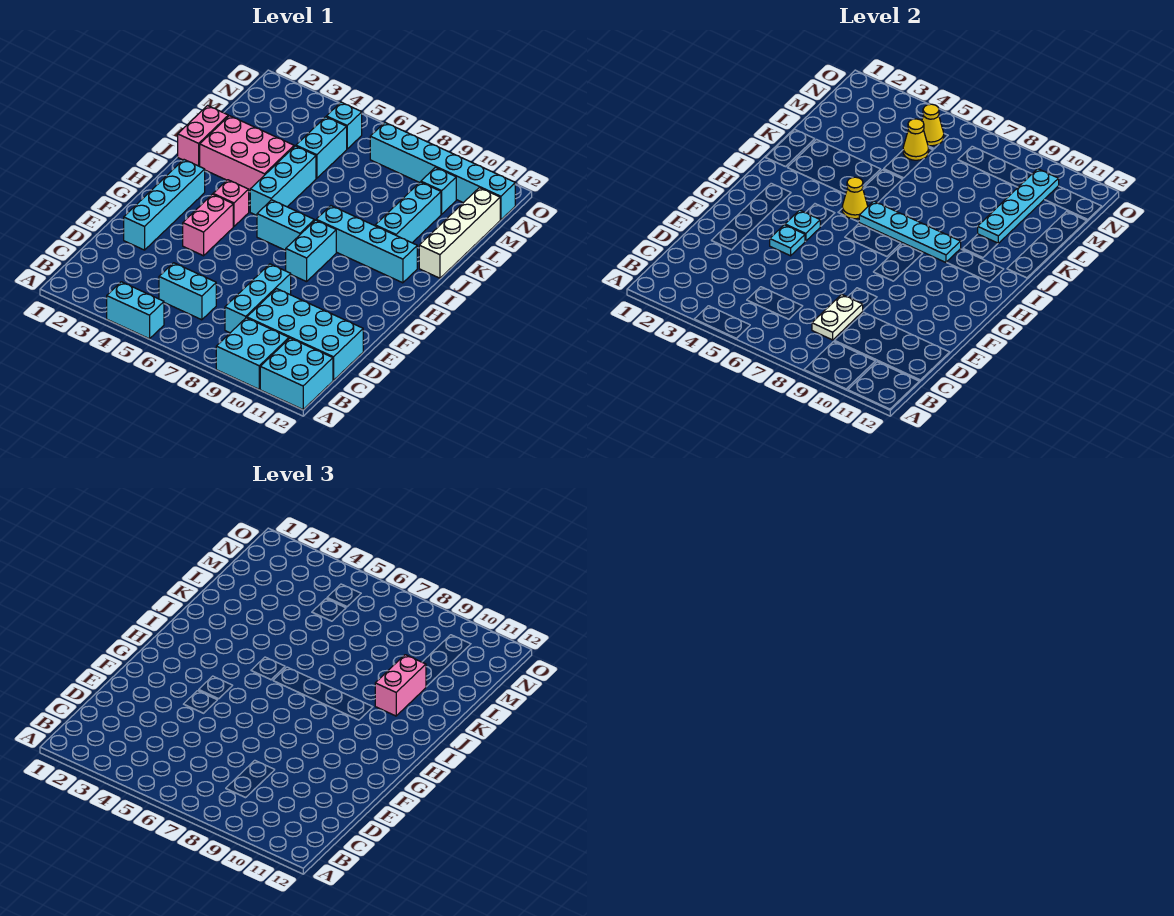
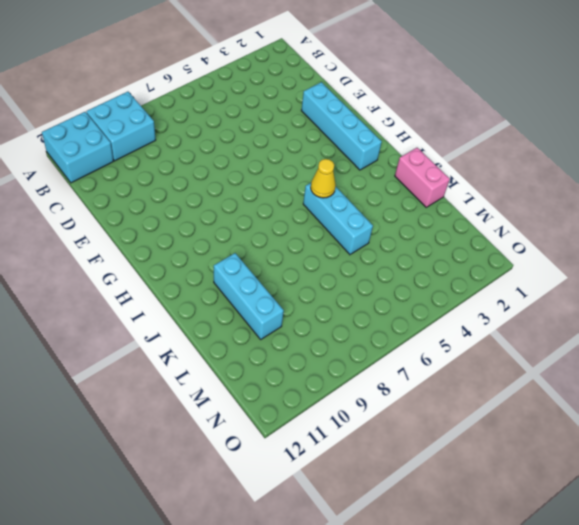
none -> cyan 1x2 brick [107,282,164,339]
none -> cyan 1x2 brick [159,263,216,320]
none -> cyan 1x3 brick [225,264,291,333]
none -> cyan 2x4 brick [247,289,363,380]

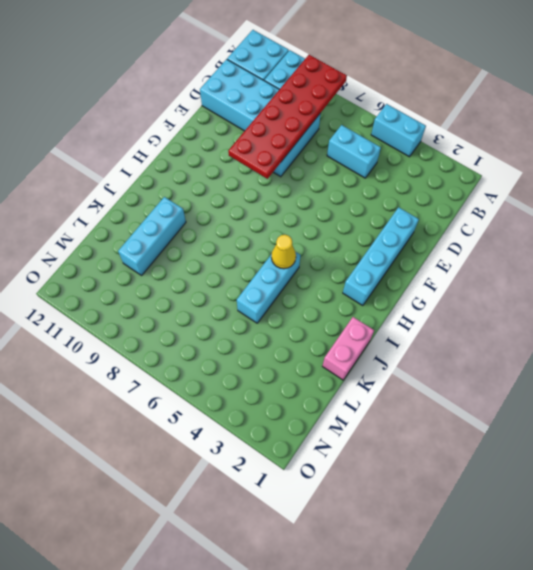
red 2x6 plate [228,55,347,179] -> white 1x2 plate [812,294,863,340]
none -> pink 1x2 brick [183,194,233,256]
none -> cyan 1x2 brick [286,220,336,282]
none -> pink 1x1 brick [213,180,249,226]
none -> cyan 1x2 brick [257,200,314,250]

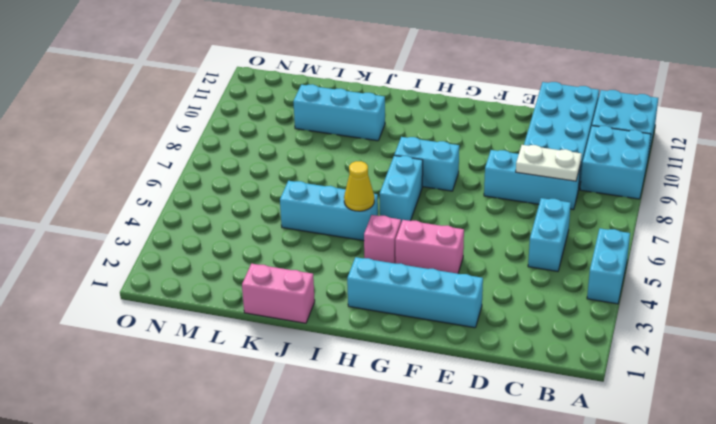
none -> cyan 1x4 brick [316,206,417,283]
none -> pink 2x3 brick [200,116,294,191]
none -> white 1x4 brick [419,188,500,278]
none -> cyan 1x2 brick [296,117,347,178]

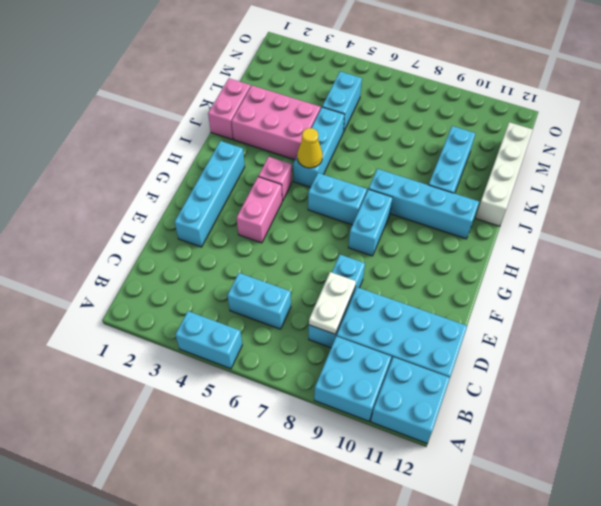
none -> cyan 1x1 brick [421,167,456,214]
none -> cyan 1x1 brick [326,102,362,149]
none -> cyan 1x6 brick [370,123,515,220]
none -> cyan 1x1 plate [770,225,805,256]

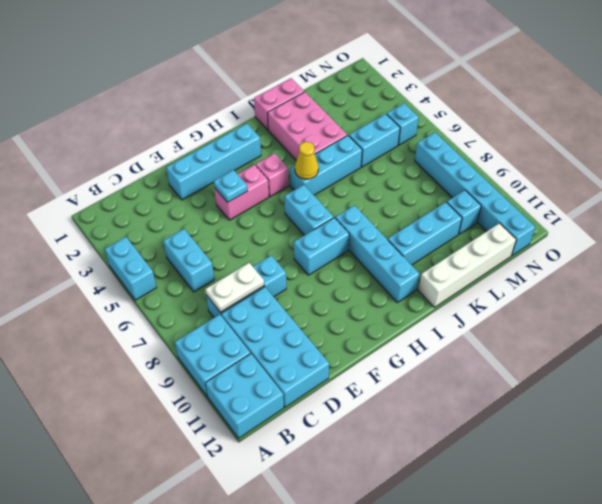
none -> cyan 1x1 plate [785,210,820,241]
none -> cyan 1x4 plate [859,201,961,262]
none -> cyan 1x4 plate [978,169,1059,243]
none -> yellow 1x1 cone [903,119,929,160]

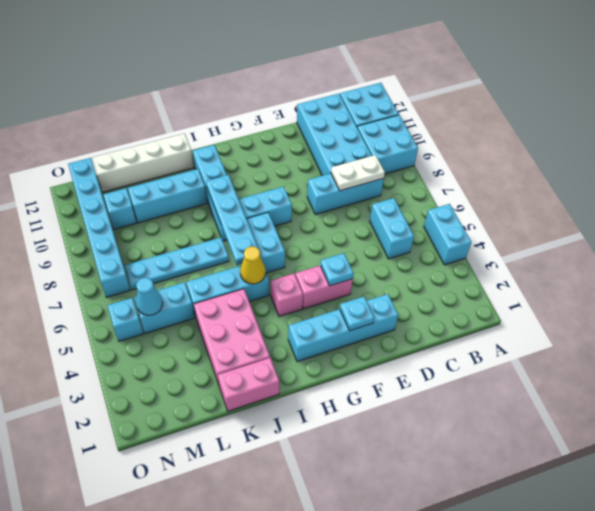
cyan 1x1 plate [340,297,374,331] -> cyan 1x1 plate moved to [785,210,820,241]
cyan 1x4 plate [124,238,229,290] -> cyan 1x4 plate moved to [978,169,1059,243]
cyan 1x1 cone [136,278,163,315] -> yellow 1x1 cone [903,119,929,160]
none -> yellow 1x1 cone [922,104,944,146]
none -> pink 1x2 brick [375,655,426,716]

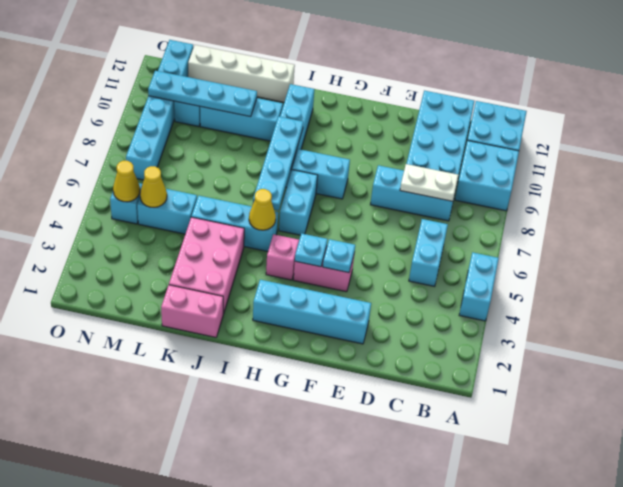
none -> pink 1x2 brick [375,655,426,716]

